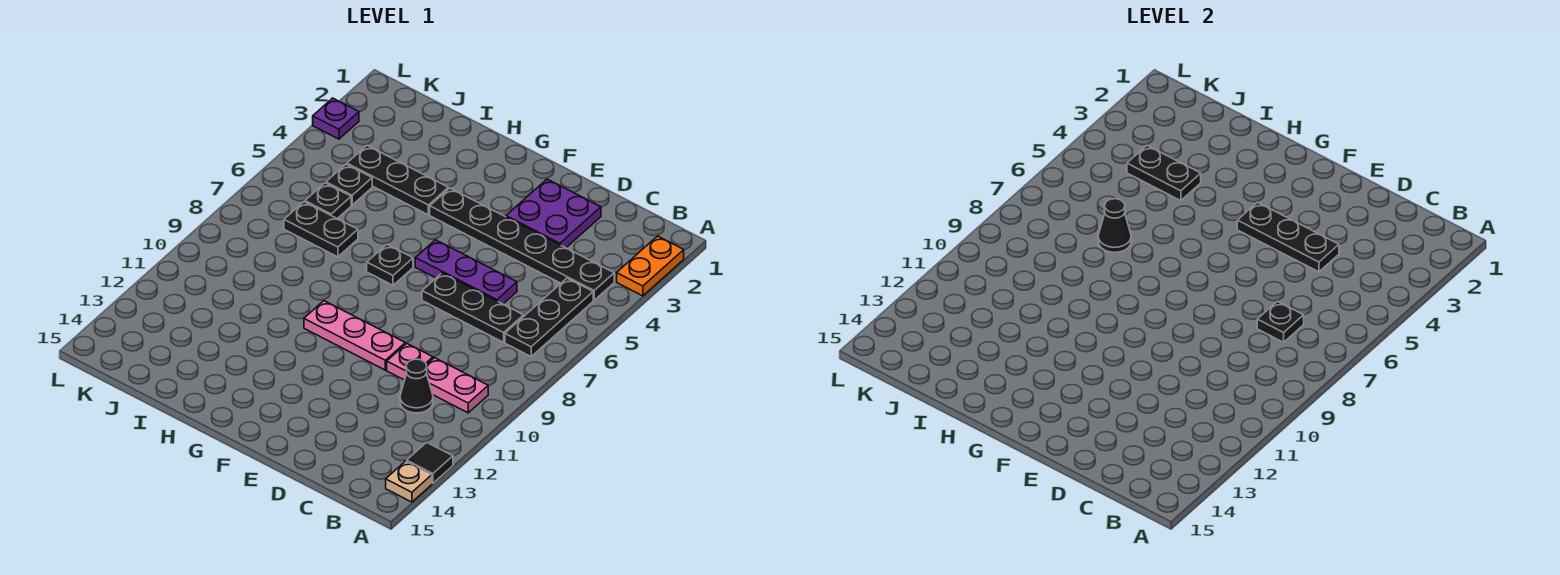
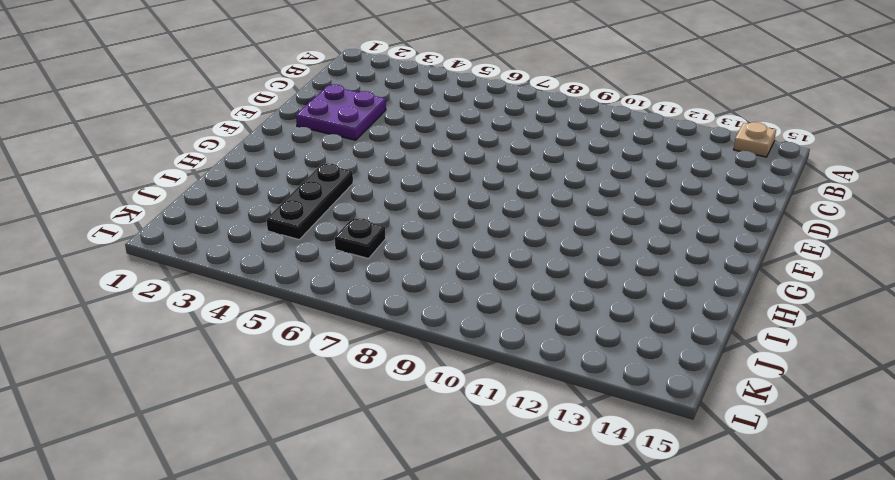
none -> orange 1x2 plate [617,236,684,296]
none -> black 1x1 tile [407,442,453,483]
none -> black 1x6 plate [430,188,614,300]

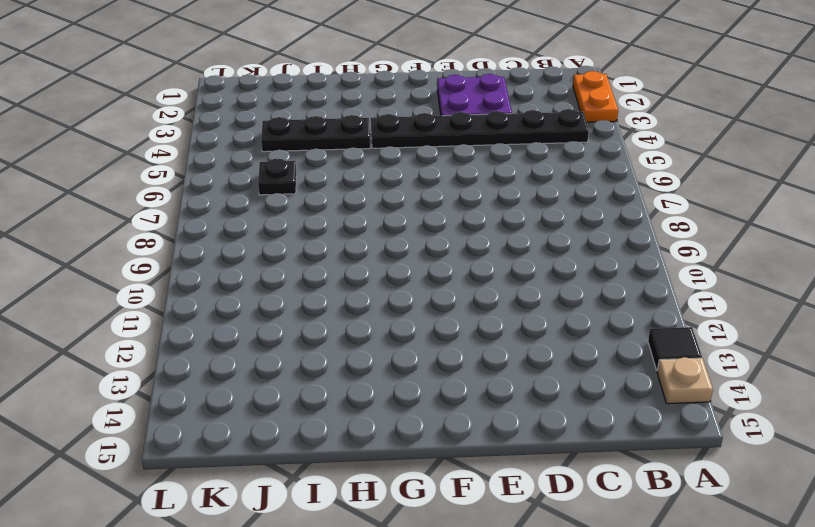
none -> black 1x3 plate [505,278,593,356]
none -> pink 1x2 plate [427,358,488,413]
none -> black 1x3 plate [422,273,524,342]

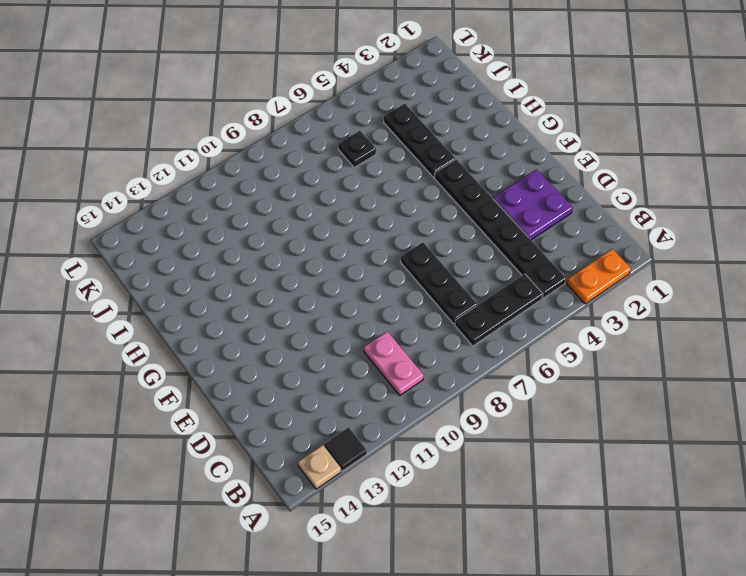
none -> black 1x1 cone [400,359,433,413]
none -> purple 1x3 plate [415,240,517,304]
none -> pink 1x1 plate [387,343,433,380]

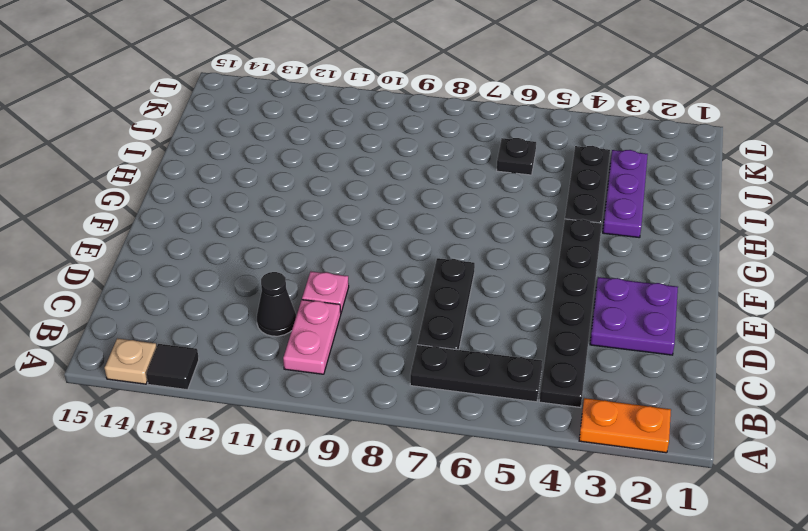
purple 1x3 plate [603,150,648,238] -> purple 1x3 plate moved to [415,240,517,304]
none -> pink 1x3 plate [304,301,405,370]
none -> black 1x1 plate [367,245,413,285]
none -> black 1x2 plate [284,202,358,257]

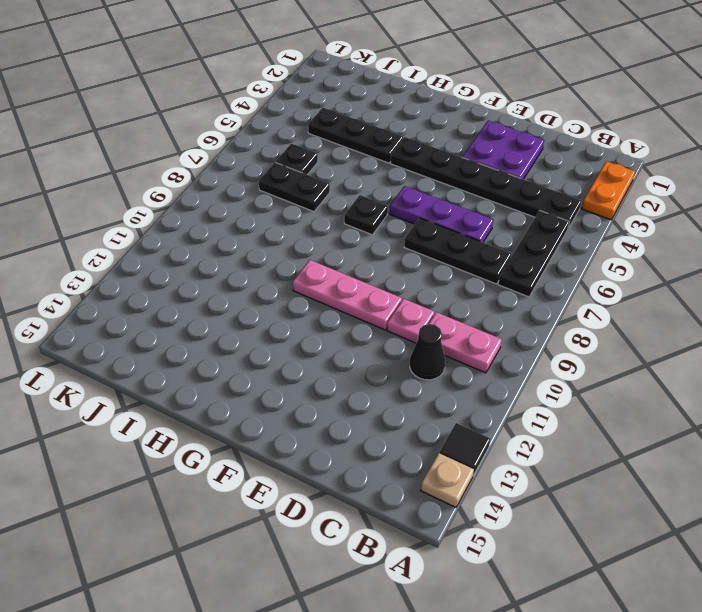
none -> black 1x1 plate [326,164,372,205]
none -> purple 1x1 plate [313,98,359,139]
none -> black 1x1 plate [1257,301,1304,342]

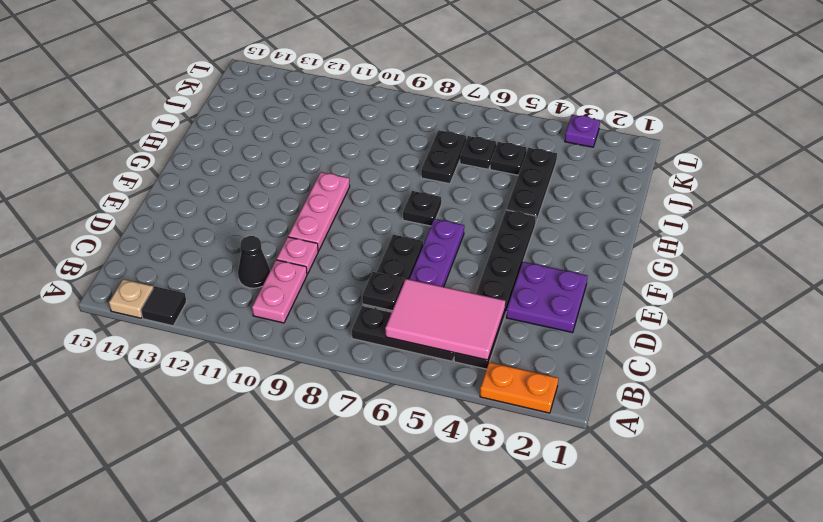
pink 2x3 tile [385,279,505,360] -> none
none -> black 1x3 plate [1237,202,1339,272]
none -> black 1x2 plate [1127,146,1201,201]
none -> black 1x1 cone [1098,199,1131,253]

